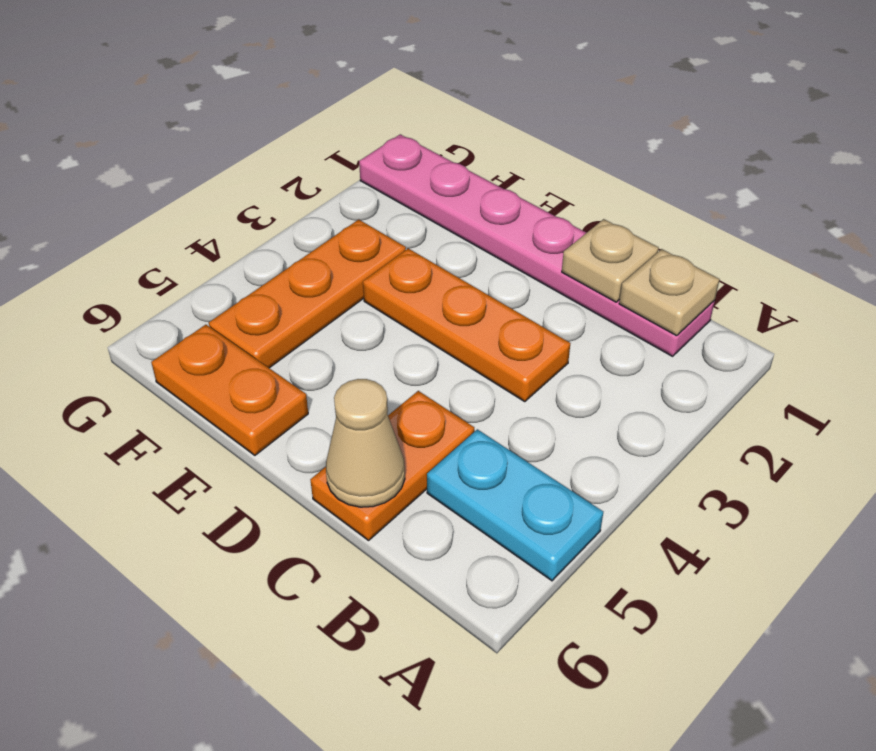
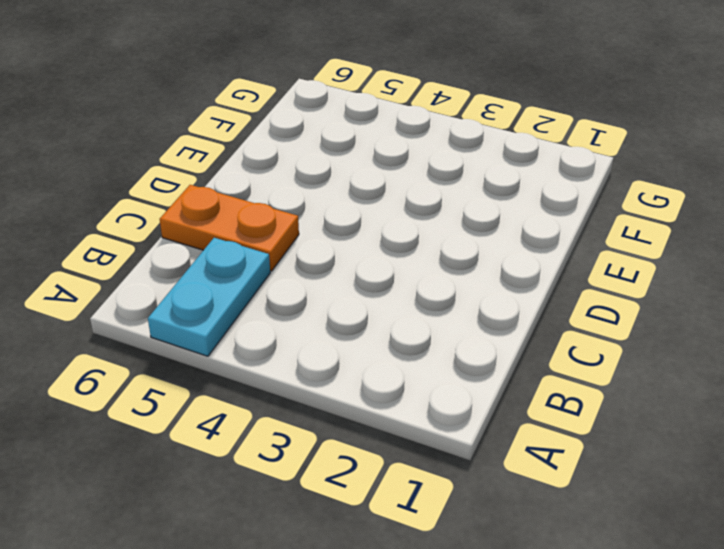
none -> pink 1x6 plate [359,134,715,356]
none -> orange 1x3 plate [363,248,570,402]

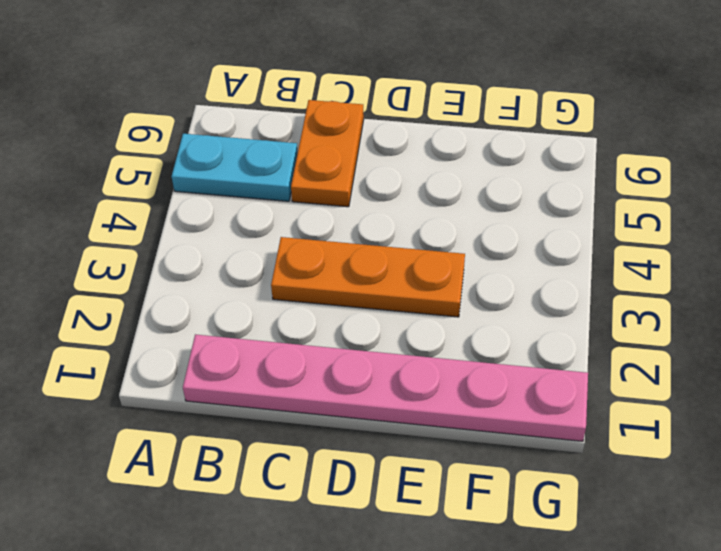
none -> orange 1x2 plate [151,325,308,455]
none -> orange 1x3 plate [209,220,406,368]

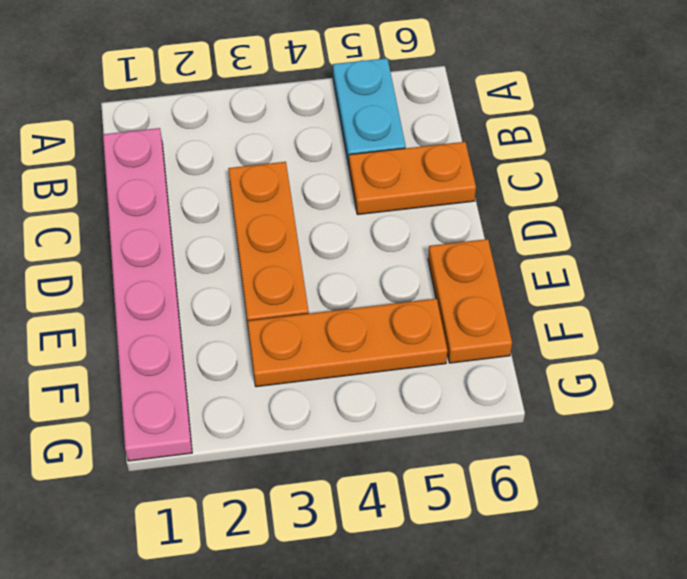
none -> tan 1x1 plate [619,249,720,336]
none -> tan 1x1 plate [562,219,659,302]

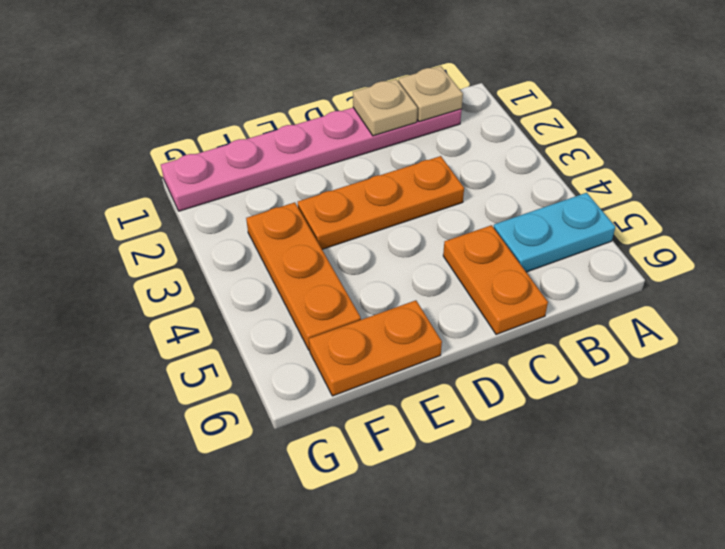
none -> tan 1x1 cone [326,379,405,507]

